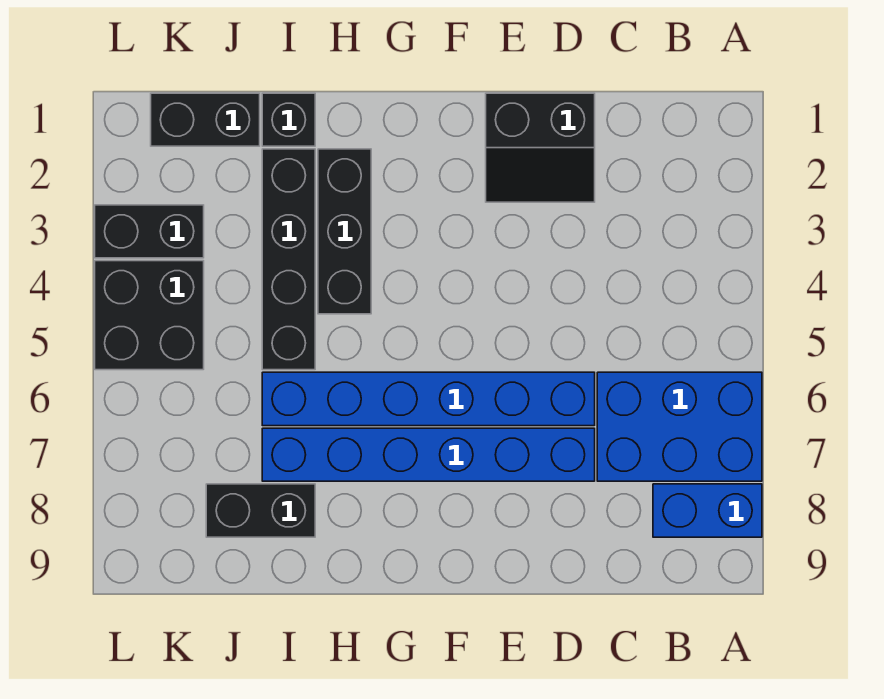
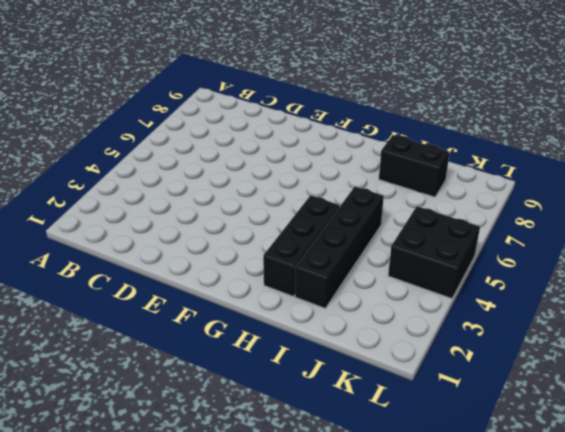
none -> blue 2x3 brick [597,372,762,481]
none -> blue 1x2 brick [653,484,762,537]
none -> black 2x2 slope [486,93,595,202]

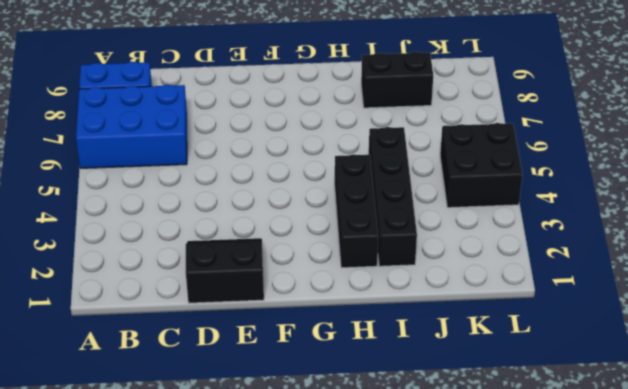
none -> blue 1x6 brick [262,372,595,426]
none -> blue 1x6 brick [262,428,595,481]
none -> black 1x1 brick [262,93,315,146]

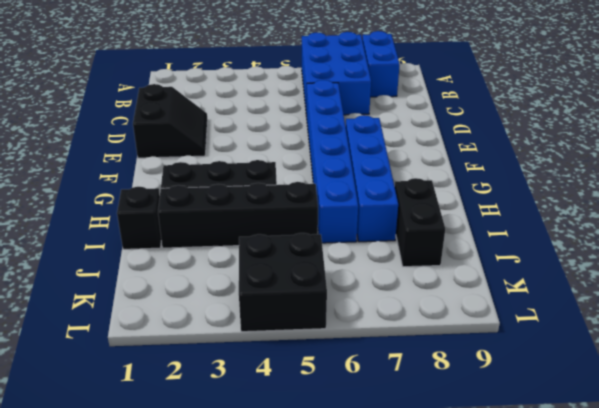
blue 1x4 brick [346,115,398,242] -> blue 1x6 brick [262,428,595,481]
none -> black 1x2 brick [151,93,260,146]
none -> black 1x2 brick [95,205,204,258]

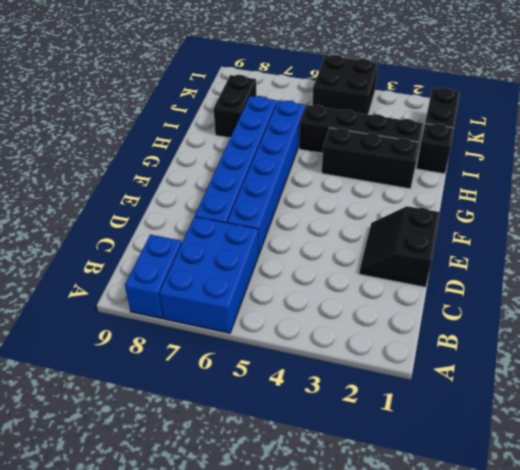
none -> black 1x2 brick [95,205,204,258]

